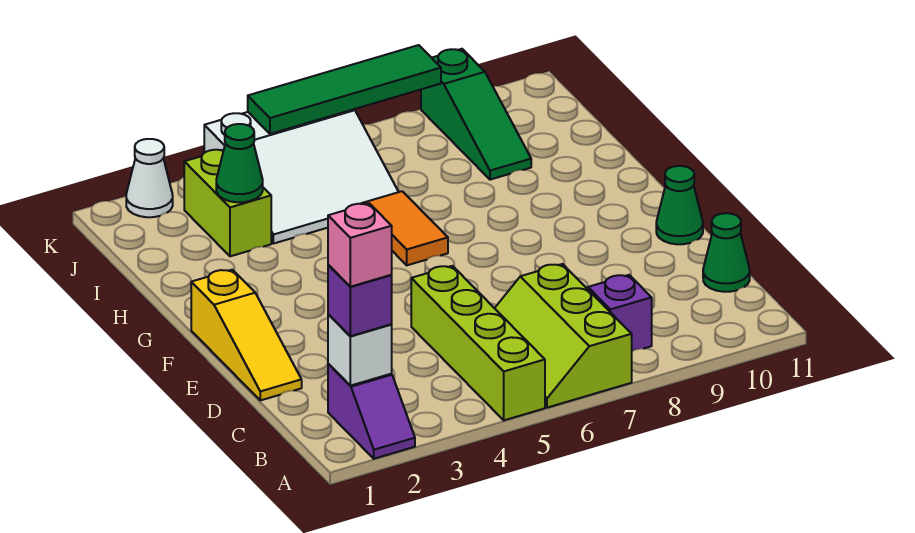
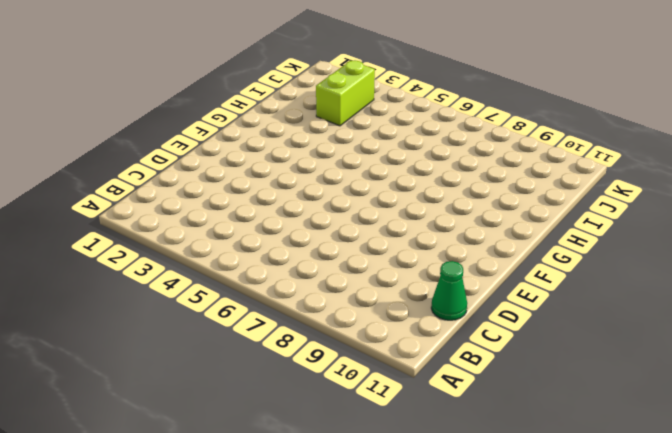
none -> purple 1x2 slope [328,364,415,459]
none -> lime 1x4 brick [411,266,545,420]
none -> lime 2x3 slope [495,264,632,408]

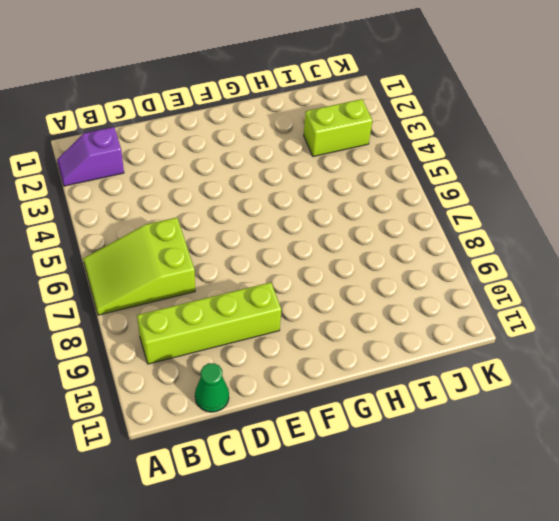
lime 2x3 slope [83,217,195,315] -> lime 2x3 slope turned to [495,264,632,408]
lime 1x4 brick [137,282,281,364] -> lime 1x4 brick moved to [411,266,545,420]
none -> purple 1x1 brick [588,275,652,351]
none -> yellow 1x3 slope [191,270,302,400]
none -> green 1x1 cone [656,166,703,244]

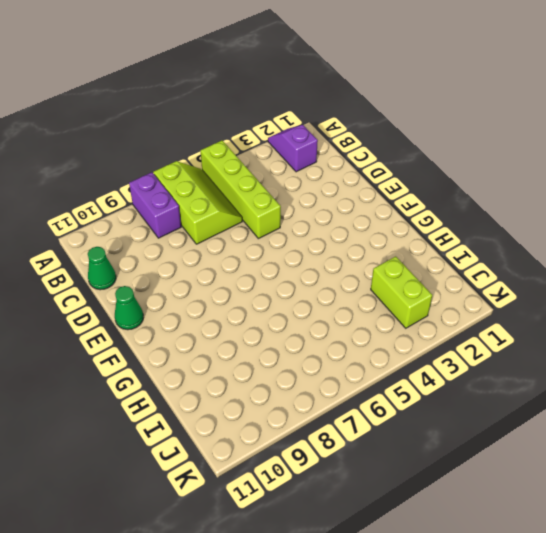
purple 1x2 brick [129,172,181,238] -> purple 1x1 brick [588,275,652,351]
none -> yellow 1x3 slope [191,270,302,400]
none -> orange 1x2 tile [361,191,448,265]
none -> white 3x3 slope [204,109,398,244]

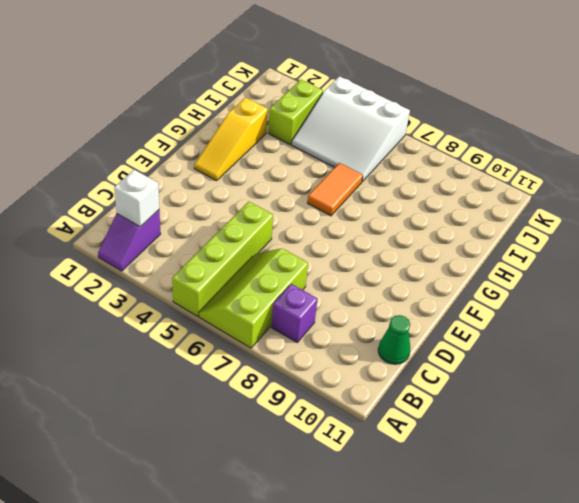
yellow 1x3 slope [194,98,268,181] -> yellow 1x3 slope moved to [191,270,302,400]
none -> green 1x1 cone [656,166,703,244]
none -> green 1x3 slope [421,49,531,180]
none -> white 1x1 cone [126,139,173,217]

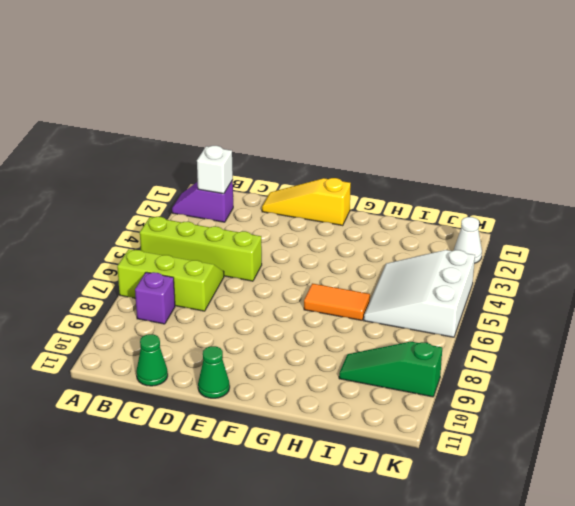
none -> lime 1x2 brick [184,150,271,256]
none -> green 1x1 cone [216,124,263,202]
none -> green 1x4 tile [248,45,441,134]

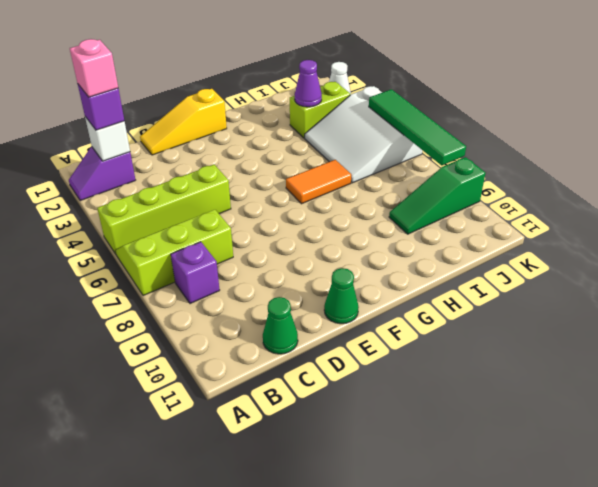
purple 1x1 cone [295,60,322,107] -> green 1x1 cone [216,124,263,202]

